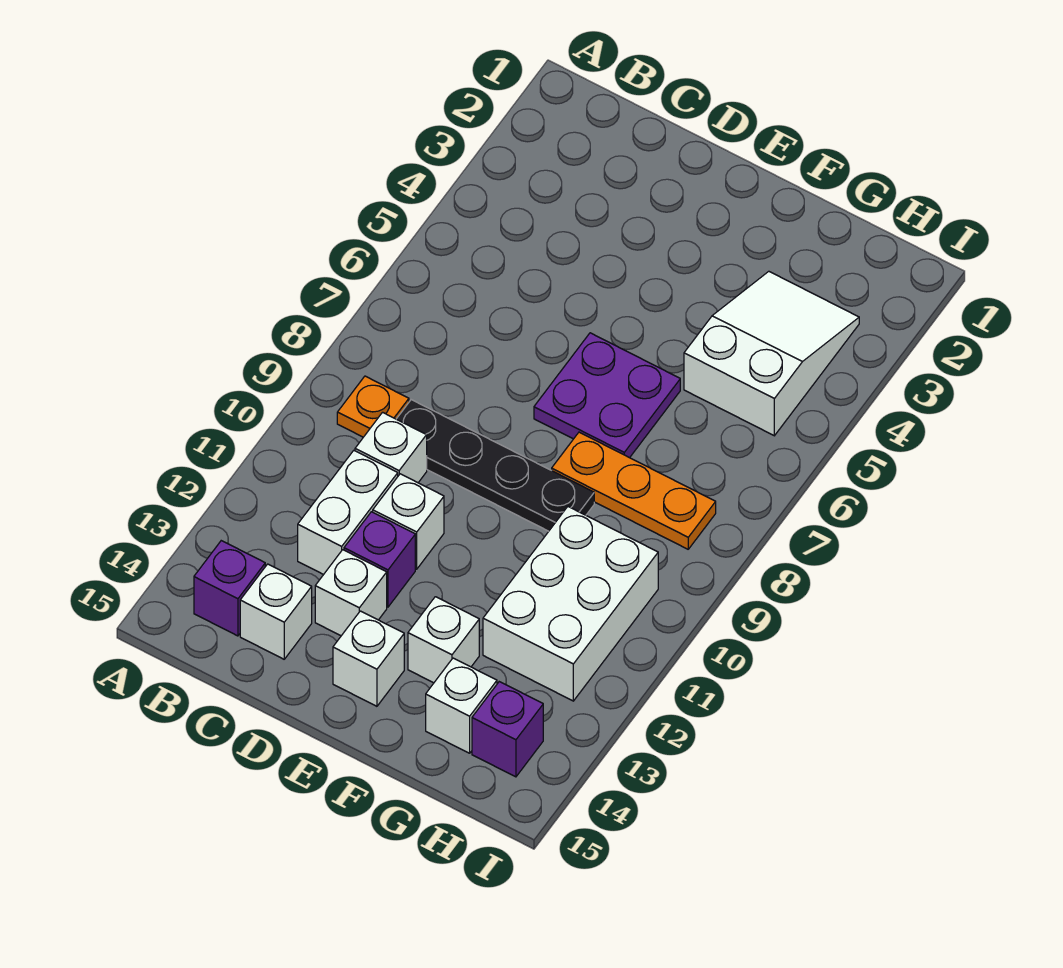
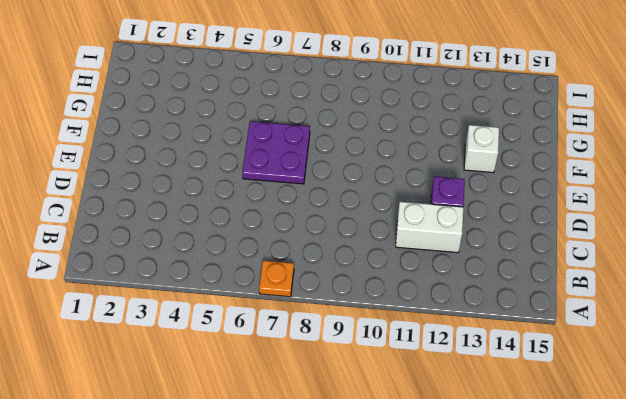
orange 1x1 plate [259,261,294,297] -> orange 1x1 plate moved to [337,376,409,437]
none -> purple 1x1 brick [194,541,265,636]
none -> black 1x4 plate [397,400,594,531]
none -> white 1x1 brick [355,412,427,483]

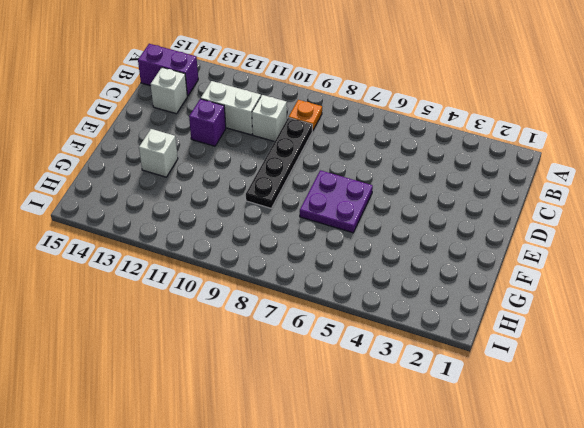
purple 1x2 brick [138,44,198,96] -> purple 1x1 brick [194,541,265,636]
none -> white 1x1 brick [373,474,444,569]
none -> white 1x1 brick [315,550,387,636]
none -> white 1x1 brick [333,611,404,706]

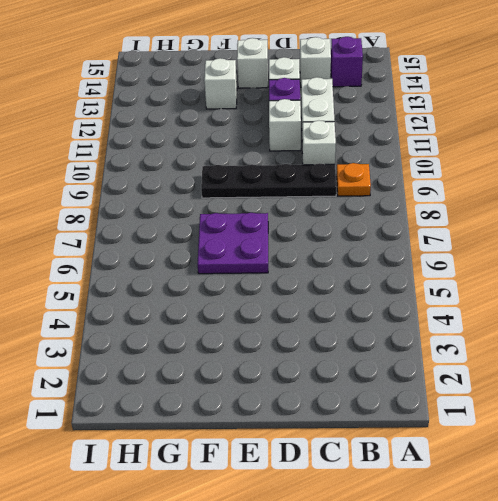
none -> orange 1x3 plate [552,432,716,549]
none -> white 2x3 slope [684,271,859,436]
none -> white 2x3 brick [483,507,658,701]

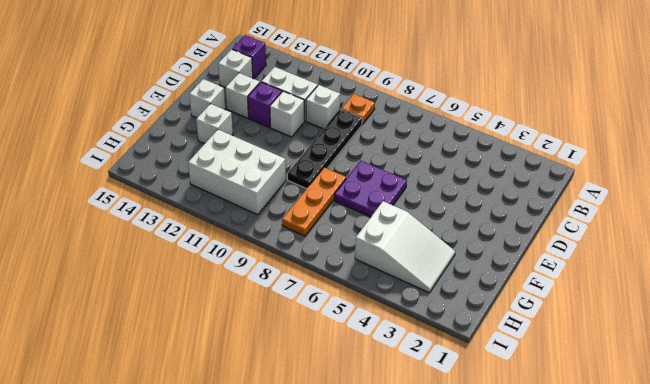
none -> white 1x1 brick [426,658,497,753]
none -> purple 1x1 brick [472,682,543,777]

